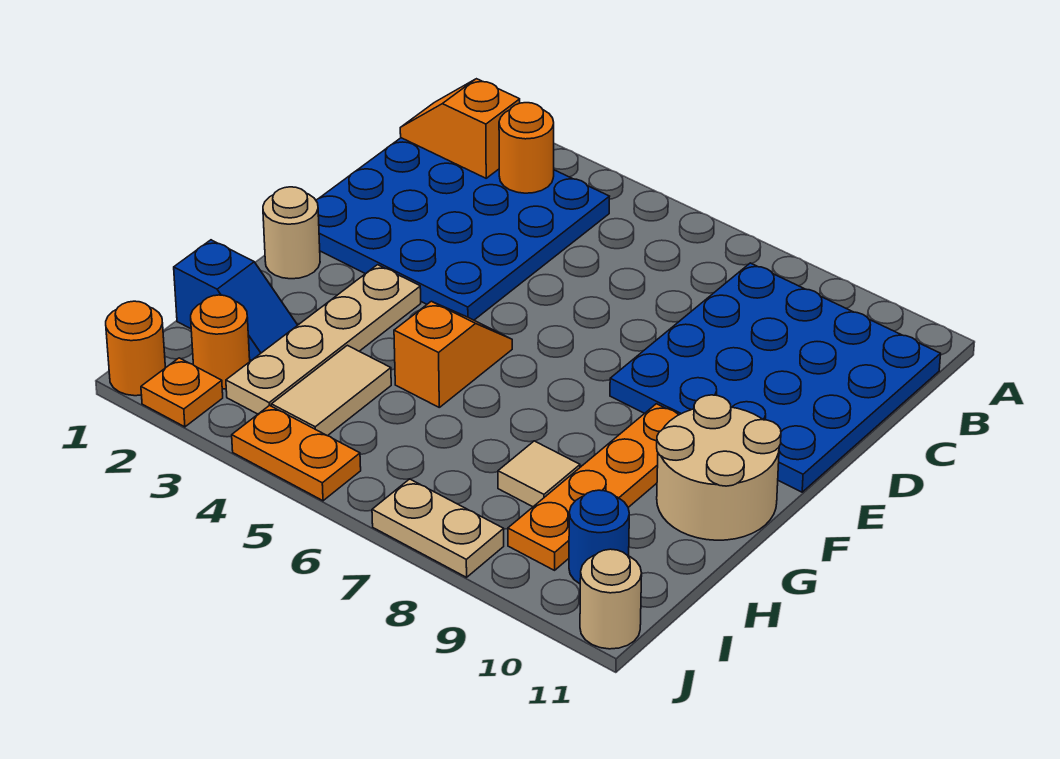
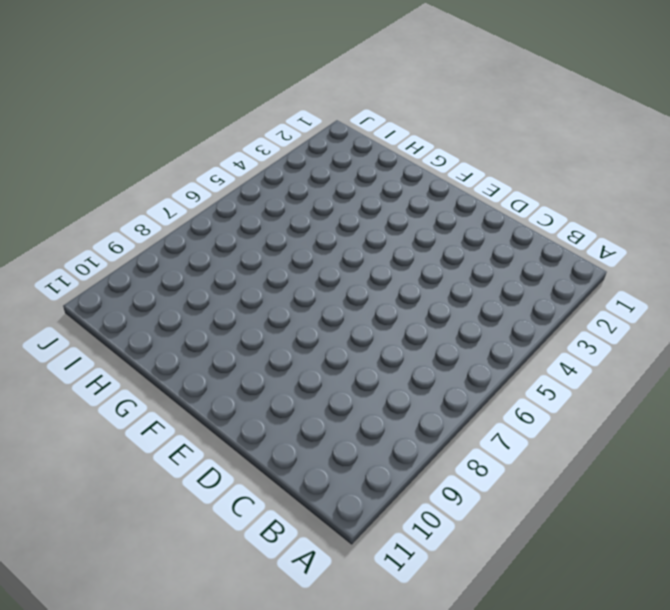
none -> blue 4x4 plate [316,138,610,320]
none -> blue 4x4 plate [610,263,940,492]
none -> tan 1x1 round brick [263,187,320,279]

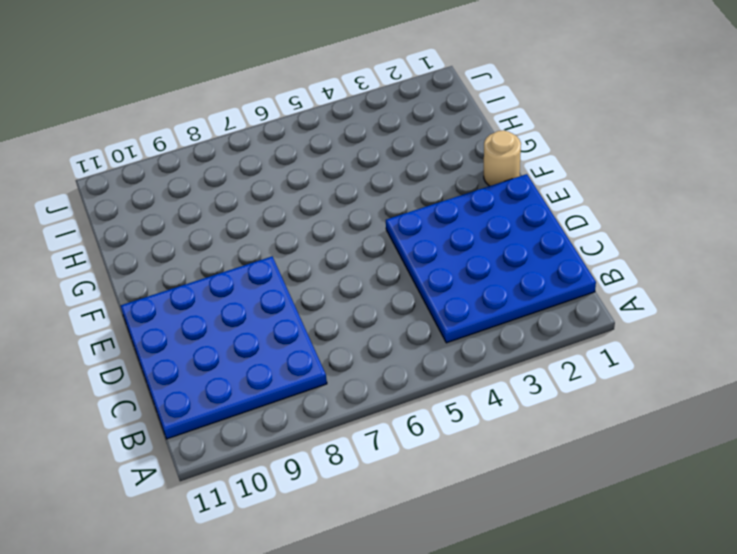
none -> tan 1x4 plate [226,265,421,414]
none -> orange 1x2 slope [394,301,512,407]
none -> orange 1x4 plate [508,404,678,570]

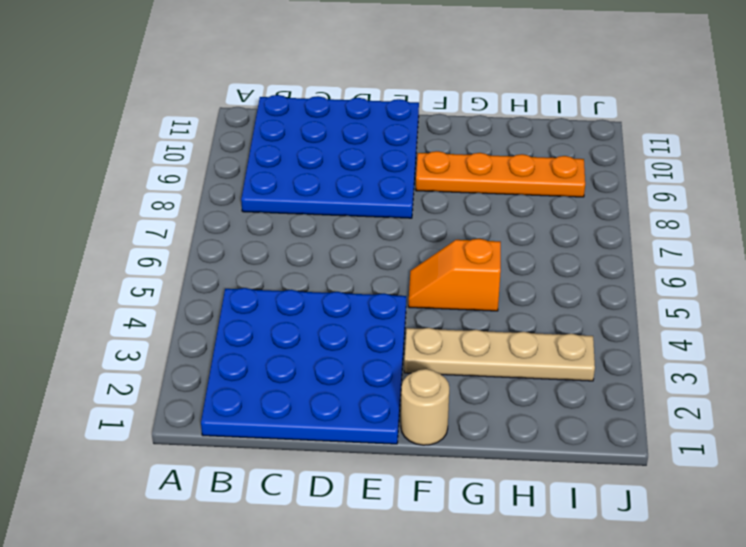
none -> tan 2x2 round brick [657,395,781,540]
none -> blue 1x2 slope [174,240,297,360]
none -> tan 1x2 tile [271,345,391,436]

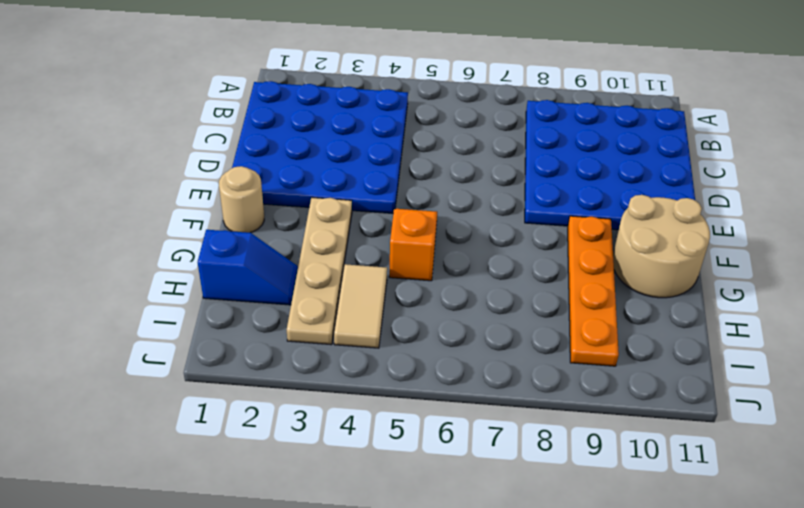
none -> tan 1x1 tile [498,441,580,507]
none -> orange 1x1 round brick [191,295,250,389]
none -> blue 1x1 round brick [569,490,629,584]

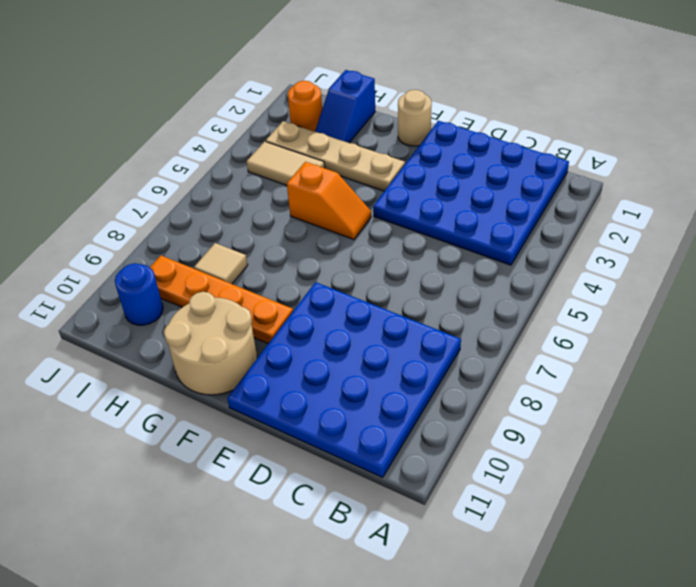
none -> orange 1x1 round brick [106,301,165,396]
none -> orange 1x1 plate [141,358,223,427]
none -> orange 1x2 plate [232,405,361,501]

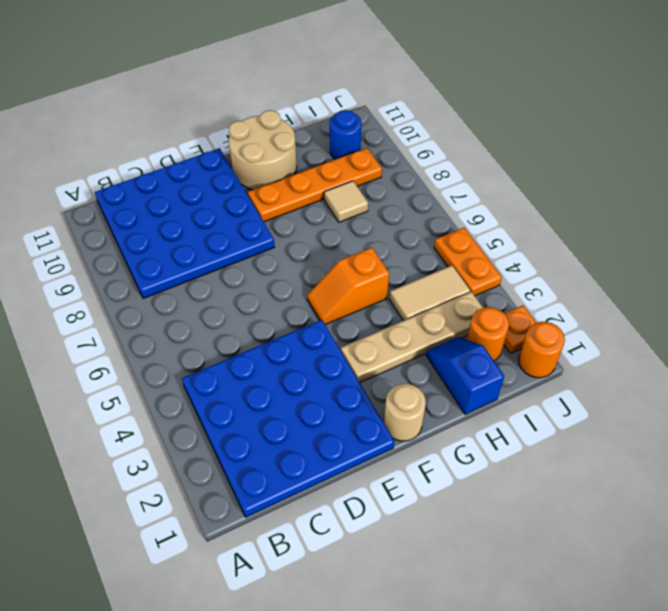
none -> tan 1x2 plate [372,479,504,577]
none -> tan 1x1 round brick [580,549,642,649]
none -> orange 1x2 slope [400,79,520,178]

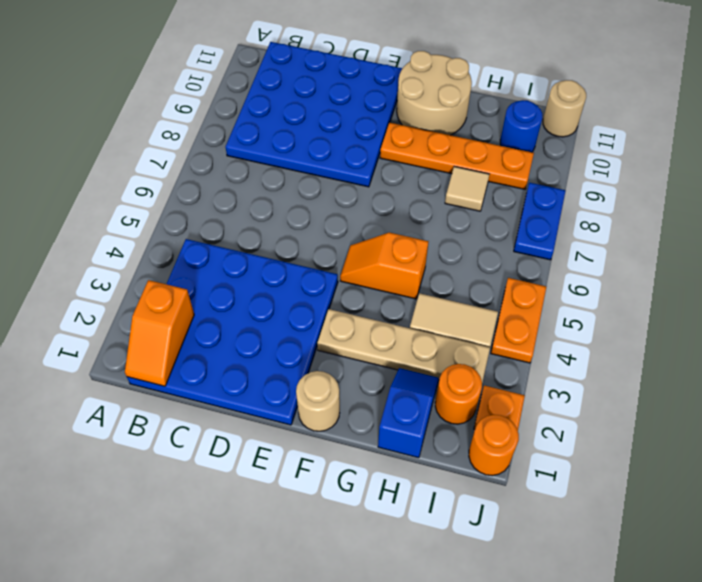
blue 1x2 plate [514,183,566,260] -> tan 1x2 plate [372,479,504,577]
none -> orange 1x1 round brick [499,103,554,193]

